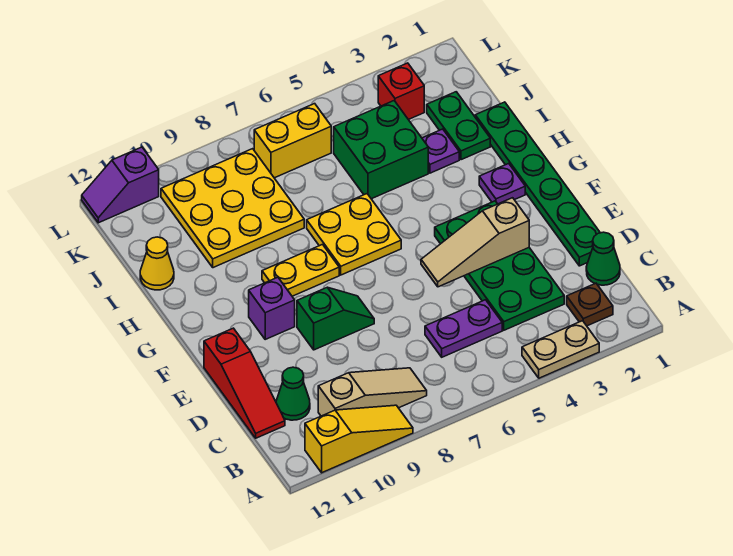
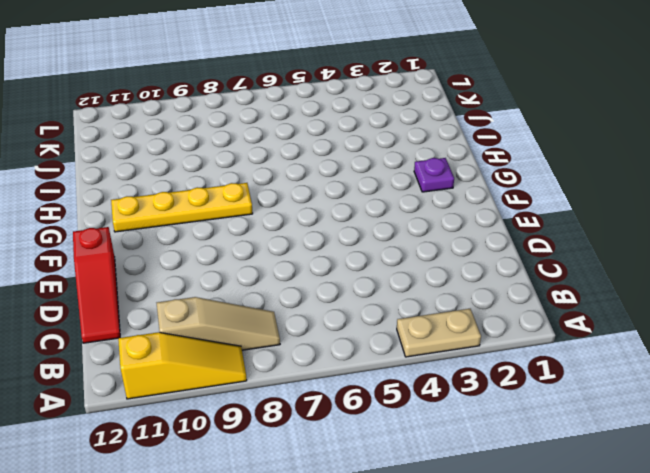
yellow 1x4 plate [111,183,253,232] -> yellow 1x2 plate [262,245,339,296]
none -> brown 1x1 plate [567,283,613,326]
none -> green 1x1 cone [586,232,620,285]
none -> green 2x4 plate [435,201,564,330]

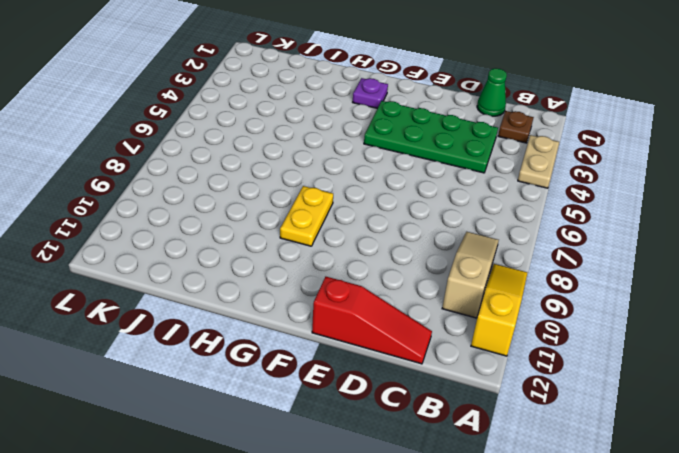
none -> purple 1x2 plate [425,300,502,357]
none -> green 1x1 cone [276,367,310,420]
none -> green 1x6 plate [475,102,600,266]

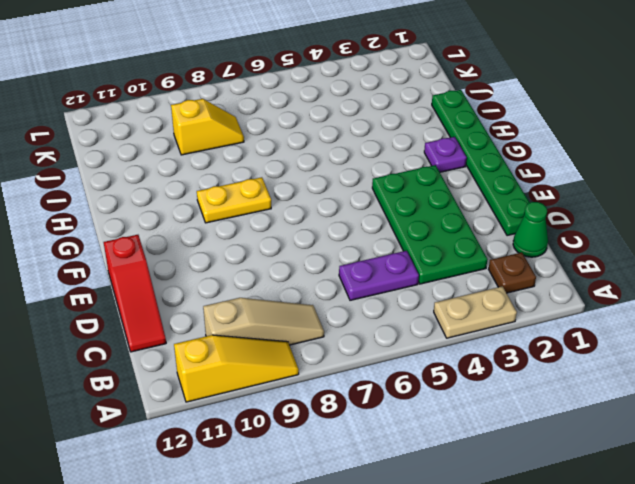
yellow 1x2 slope [171,99,244,155] -> yellow 3x3 plate [161,149,304,268]
none -> green 1x1 cone [276,367,310,420]
none -> green 1x2 slope [297,287,374,350]
none -> purple 1x1 brick [249,277,295,339]

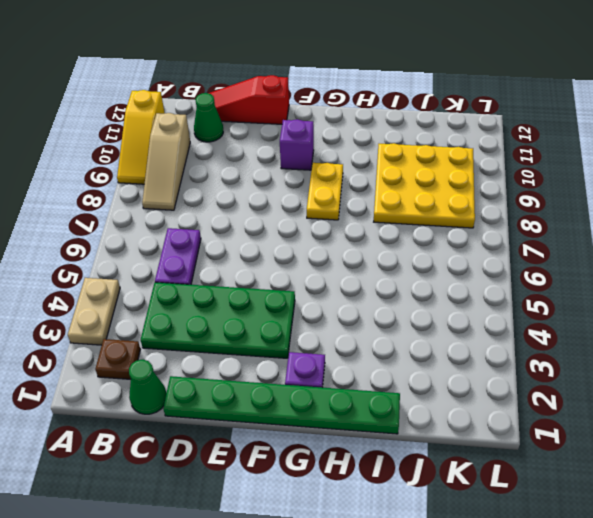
none -> green 1x2 slope [297,287,374,350]
none -> yellow 2x2 plate [307,194,401,275]
none -> green 1x2 plate [427,92,490,160]

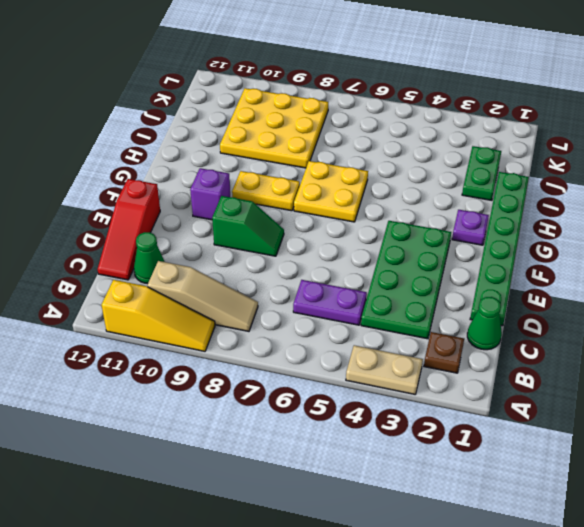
none -> purple 1x1 plate [422,129,459,173]
none -> green 2x2 brick [334,101,428,199]
none -> yellow 1x1 cone [140,237,174,290]

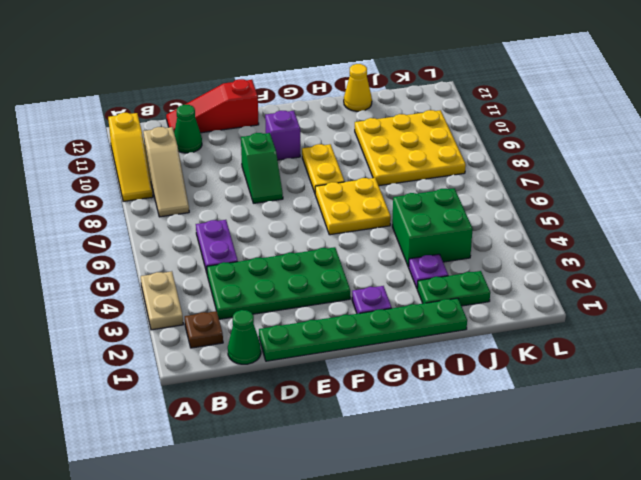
none -> red 1x1 brick [378,63,424,120]
none -> yellow 1x2 brick [254,104,331,178]
none -> purple 1x2 slope [82,147,159,223]

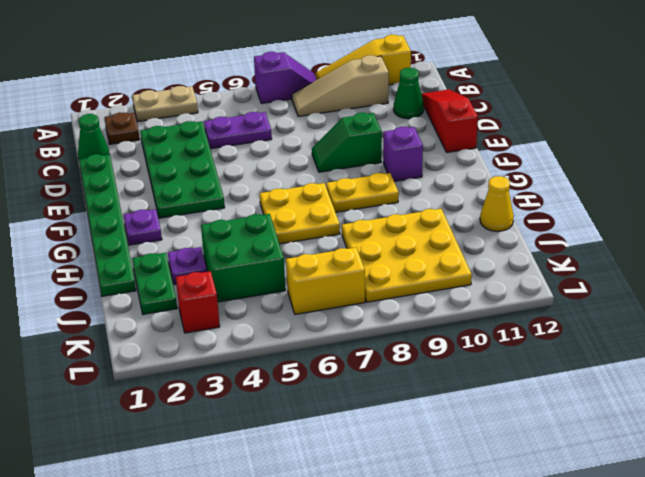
purple 1x2 slope [254,52,317,103] -> purple 1x2 slope moved to [82,147,159,223]
none -> tan 1x3 slope [421,198,529,287]

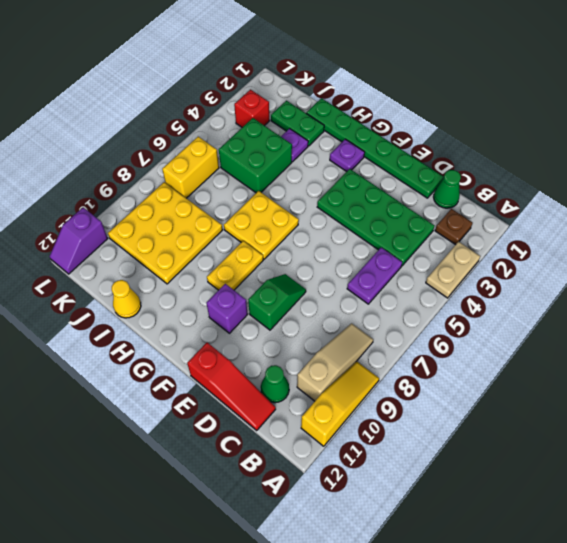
none -> tan 1x3 slope [421,198,529,287]

